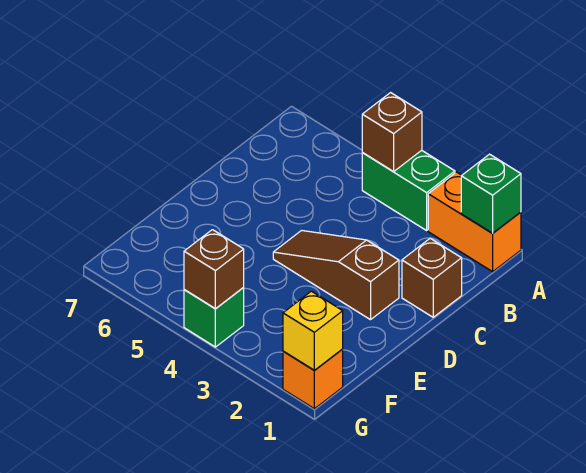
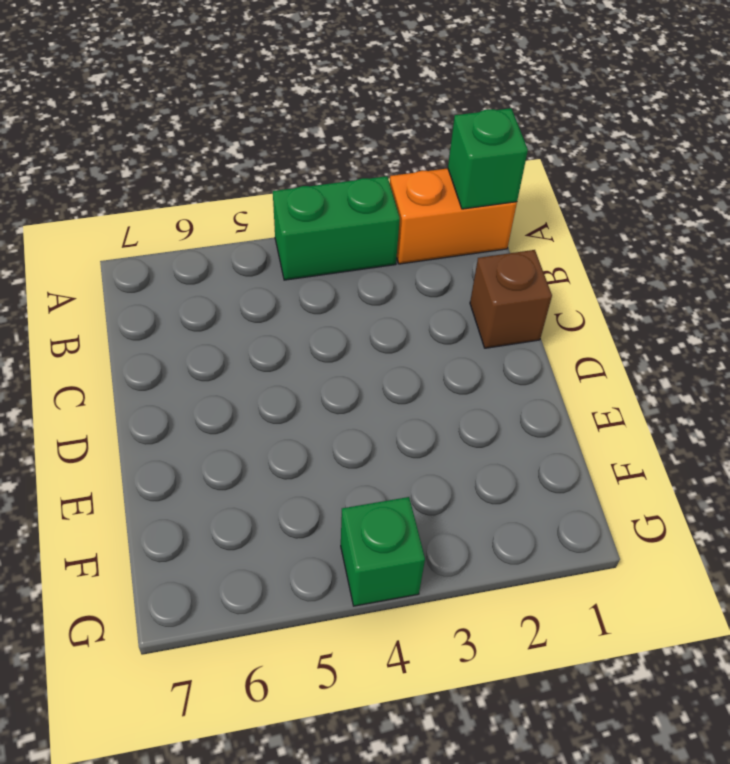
none -> brown 1x3 slope [273,230,399,320]
none -> orange 1x1 brick [283,349,343,409]

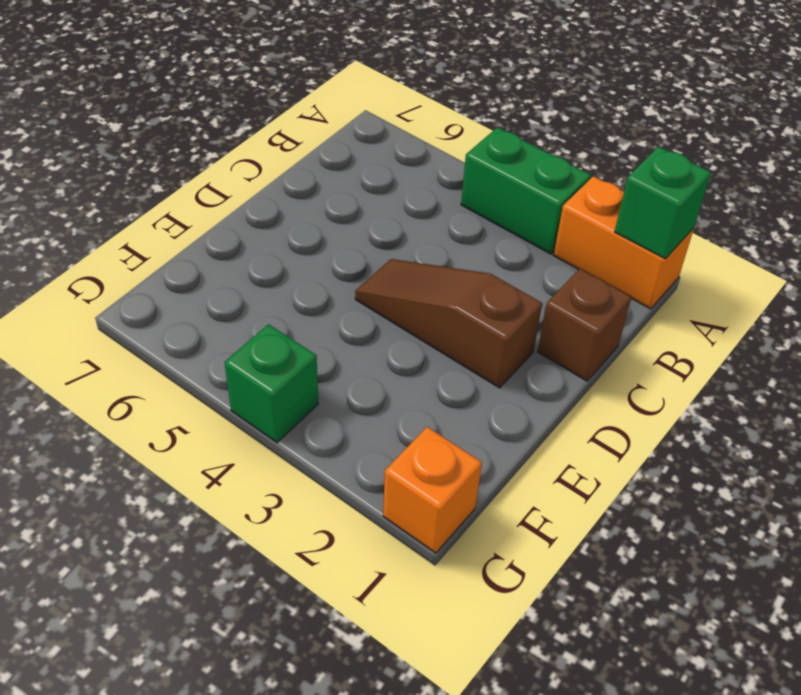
none -> brown 1x1 brick [362,93,422,171]
none -> yellow 1x1 brick [283,291,343,370]

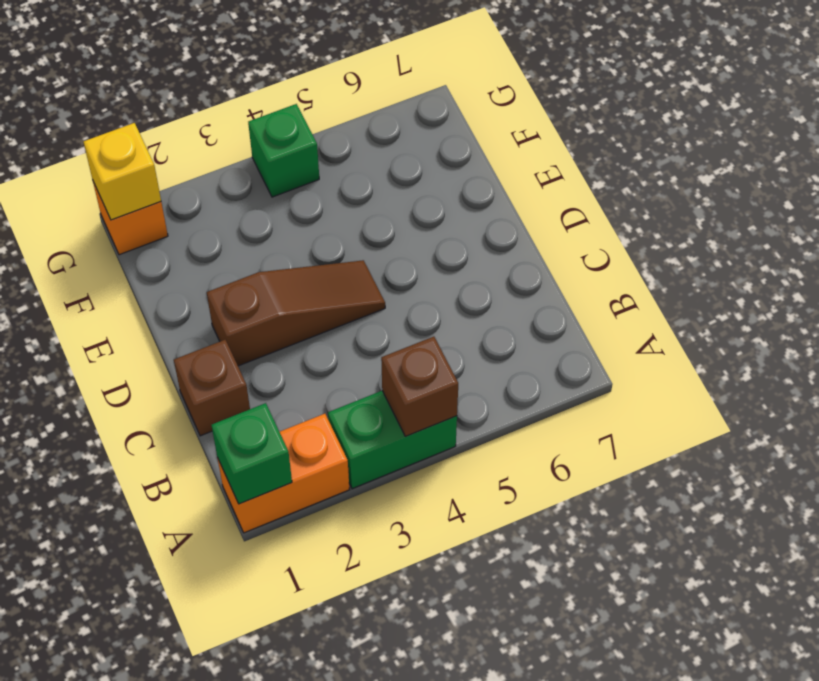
none -> brown 1x1 brick [184,230,244,309]

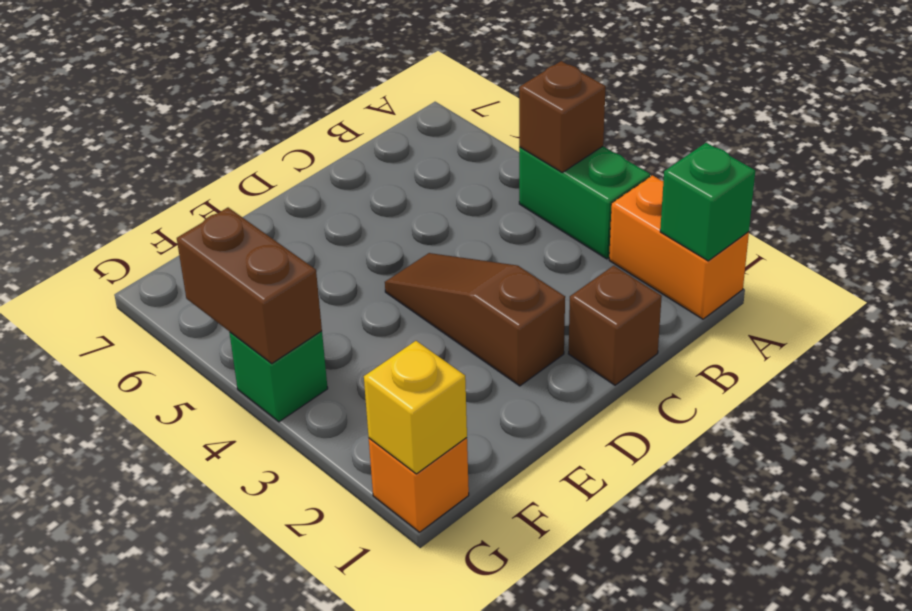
brown 1x2 brick [177,208,322,363] -> brown 1x1 brick [184,230,244,309]

